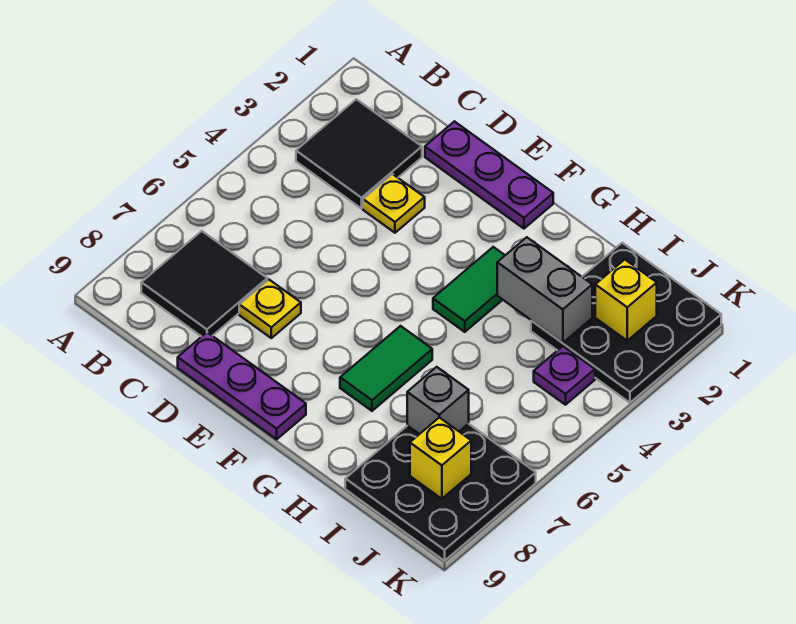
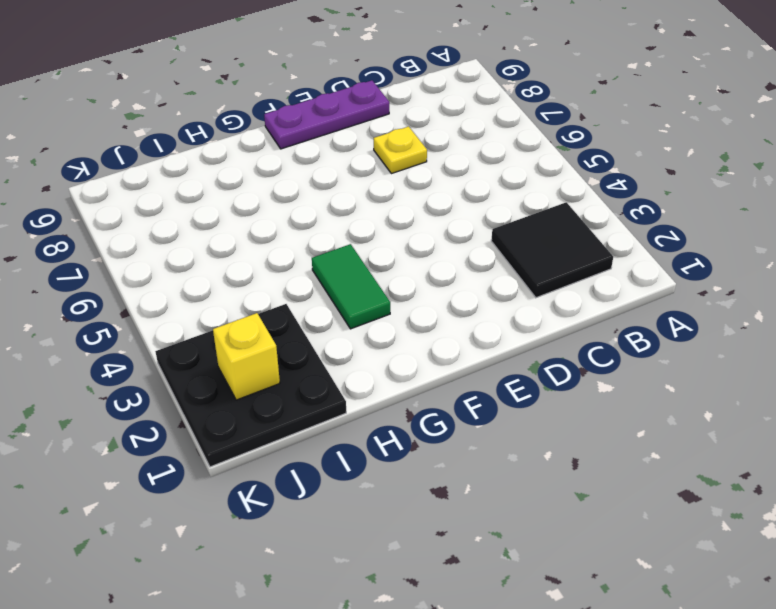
none -> black 2x2 tile [141,231,267,337]
none -> purple 1x3 plate [425,121,553,229]
none -> yellow 1x1 plate [363,174,425,233]

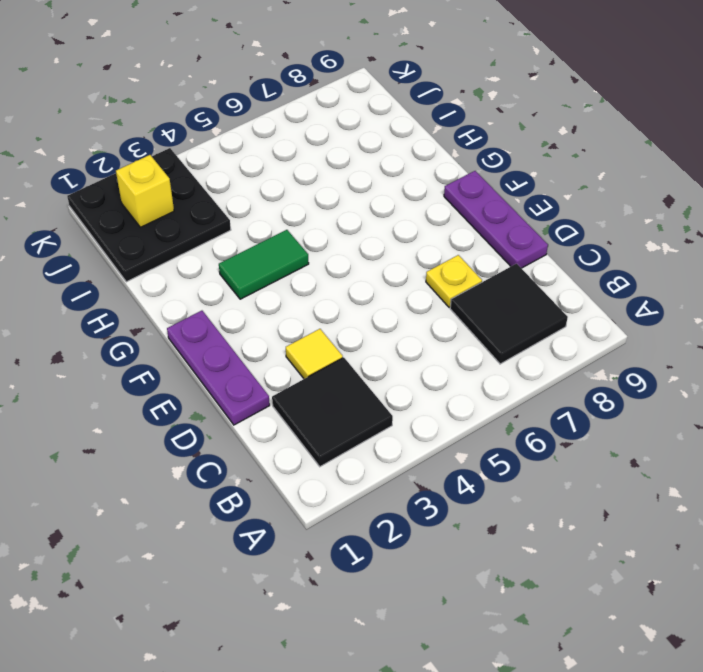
yellow 1x1 tile [286,329,343,379] -> yellow 1x1 plate [363,174,425,233]
none -> green 1x2 tile [340,326,432,411]
none -> black 3x3 plate [345,424,536,561]
none -> purple 1x1 plate [534,346,595,405]

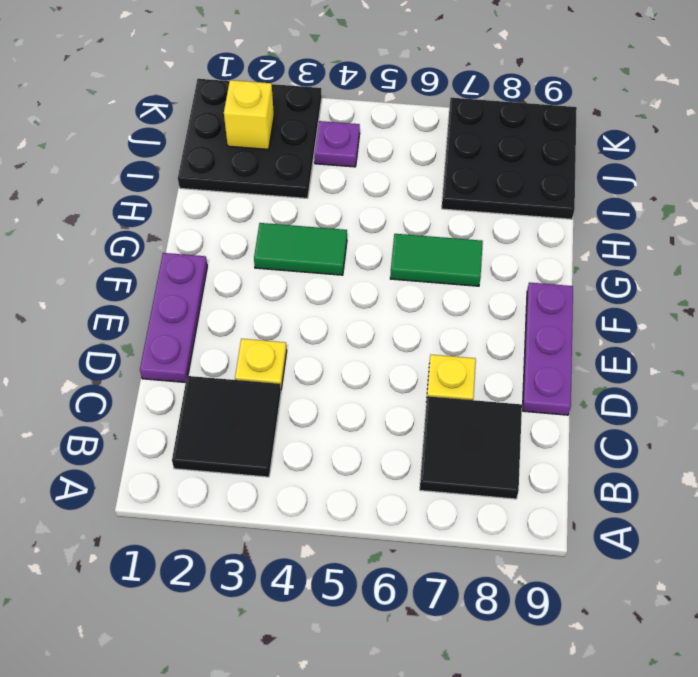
none -> grey 1x2 brick [497,237,592,343]
none -> grey 1x1 brick [407,367,469,434]
none -> yellow 1x1 brick [410,417,471,499]

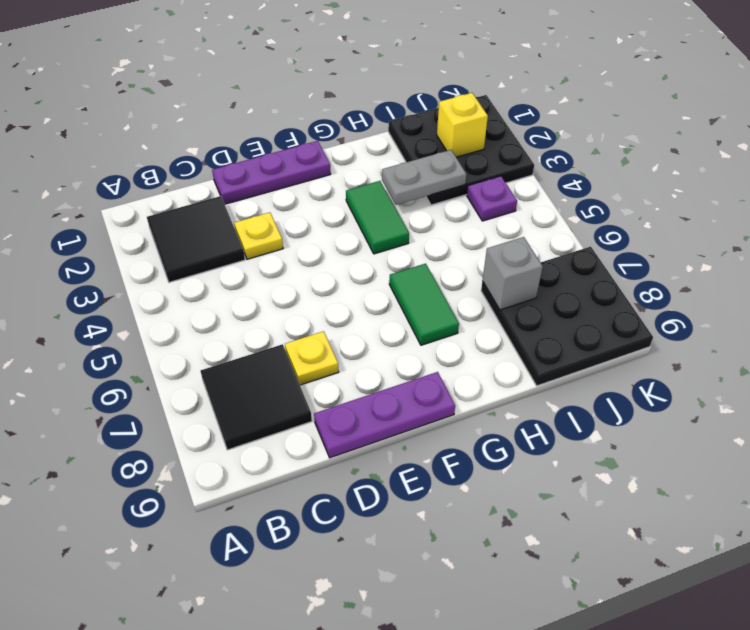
grey 1x2 plate [382,150,466,205] -> grey 1x2 brick [497,237,592,343]
none -> yellow 1x1 brick [410,417,471,499]

